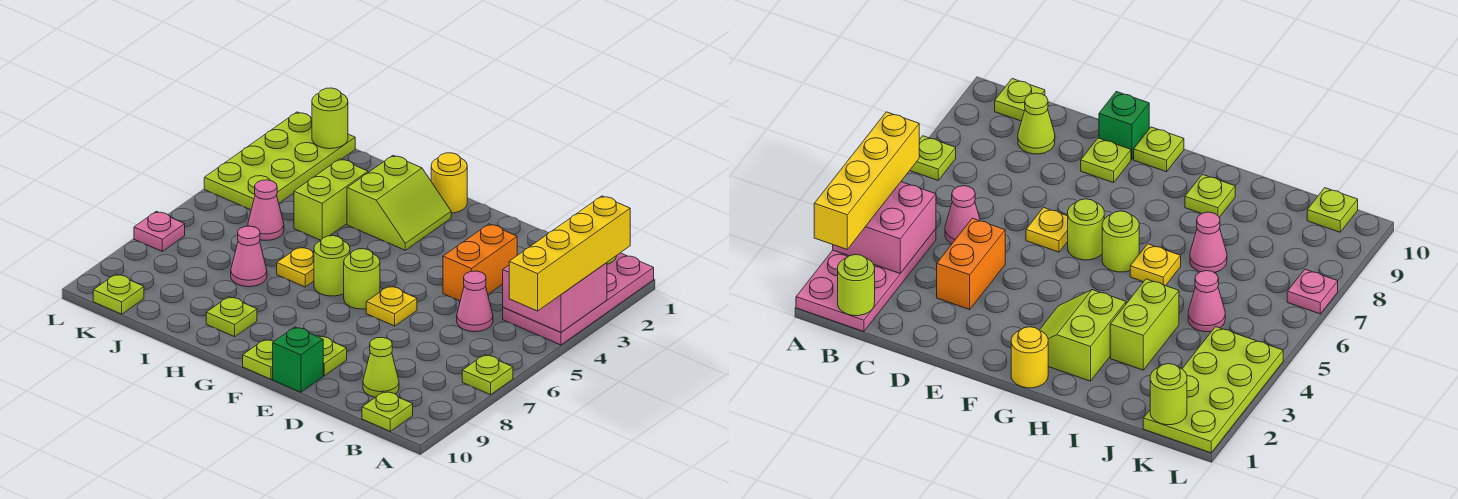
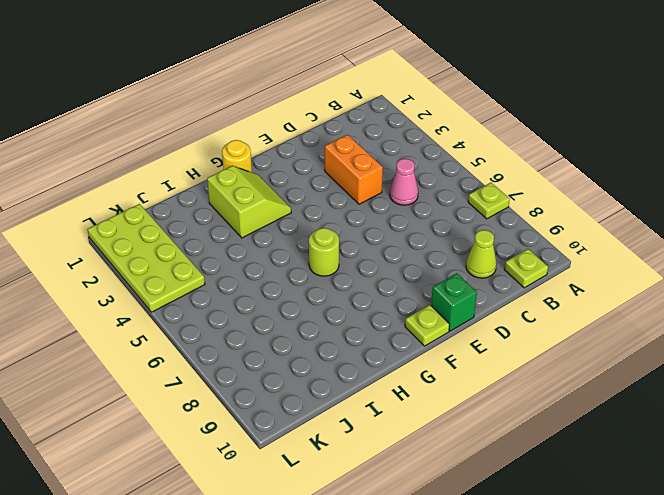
none -> pink 2x4 plate [503,253,654,345]
none -> yellow 1x1 plate [366,286,417,326]
none -> lime 1x1 plate [317,336,347,376]

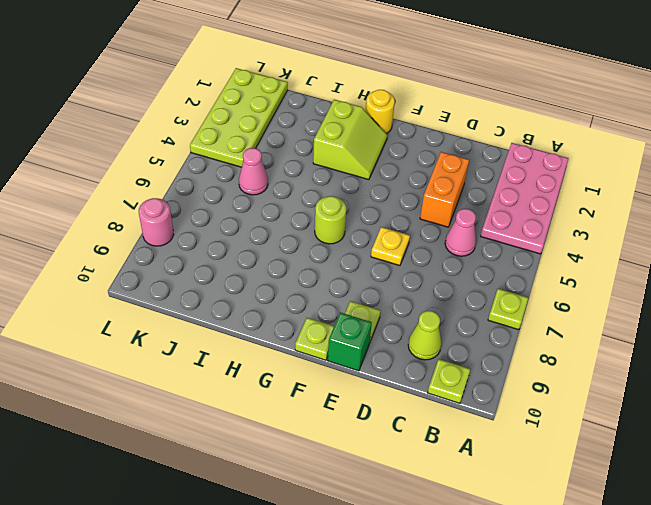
pink 1x1 round brick [139,198,174,246] -> none
none -> lime 1x1 round brick [344,249,380,309]
none -> yellow 1x1 plate [277,247,314,287]
none -> lime 1x1 plate [206,297,257,337]

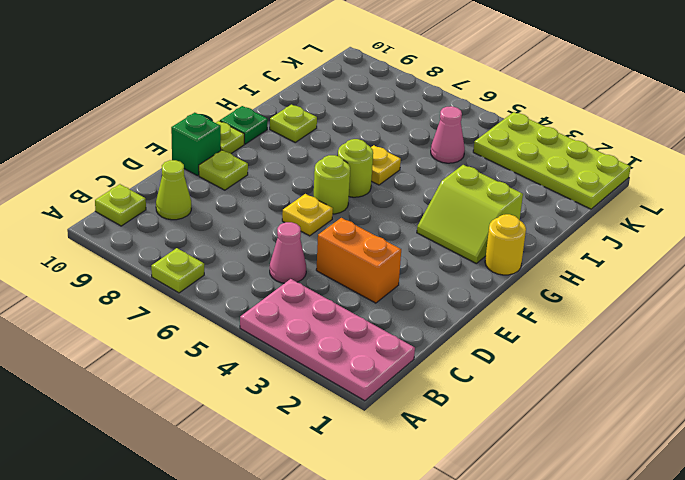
green 1x1 plate [220,106,268,144] -> none
none -> lime 1x2 brick [294,159,368,240]
none -> pink 1x1 cone [231,226,267,287]
none -> lime 1x1 plate [93,274,144,314]

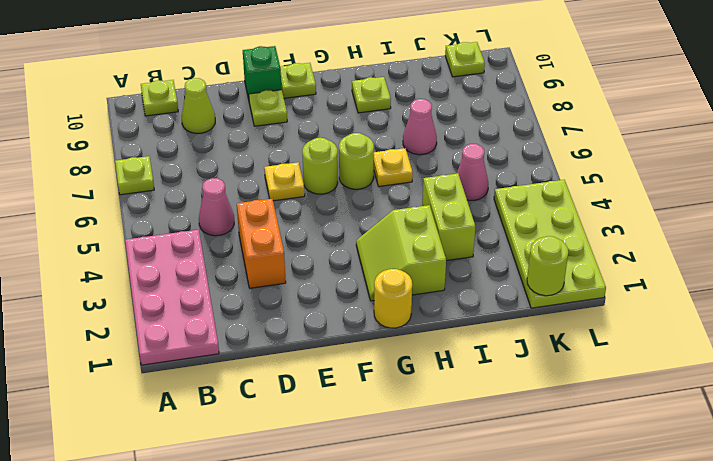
none -> pink 1x1 plate [134,211,185,251]
none -> pink 2x2 brick [503,263,607,332]
none -> lime 1x1 round brick [838,255,875,316]

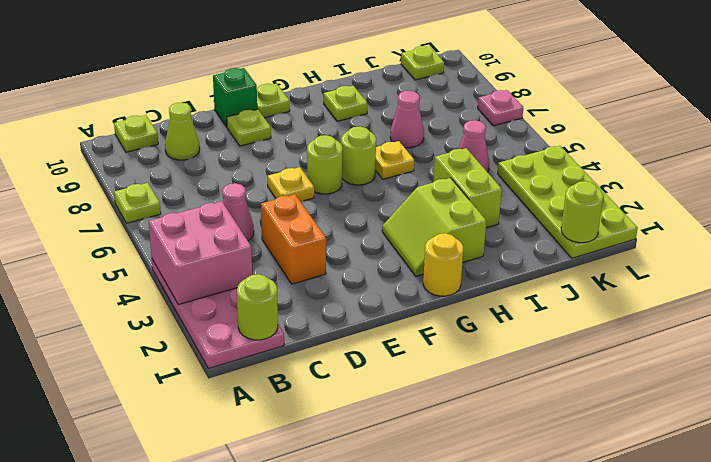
none -> yellow 1x4 brick [509,196,630,311]

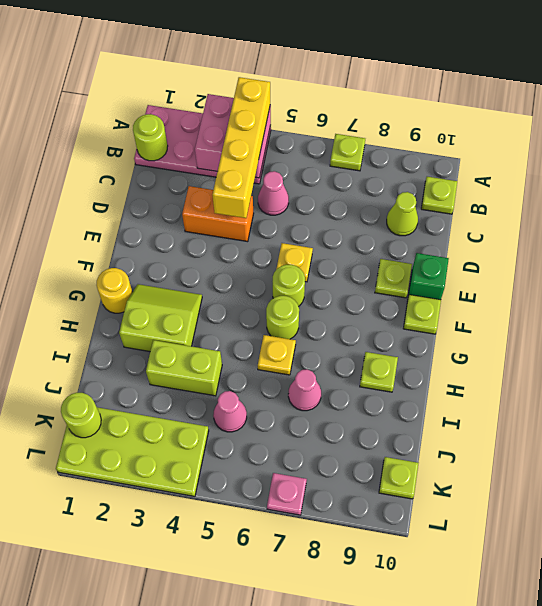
yellow 1x4 brick [212,77,270,218] -> yellow 1x4 brick turned to [509,196,630,311]

